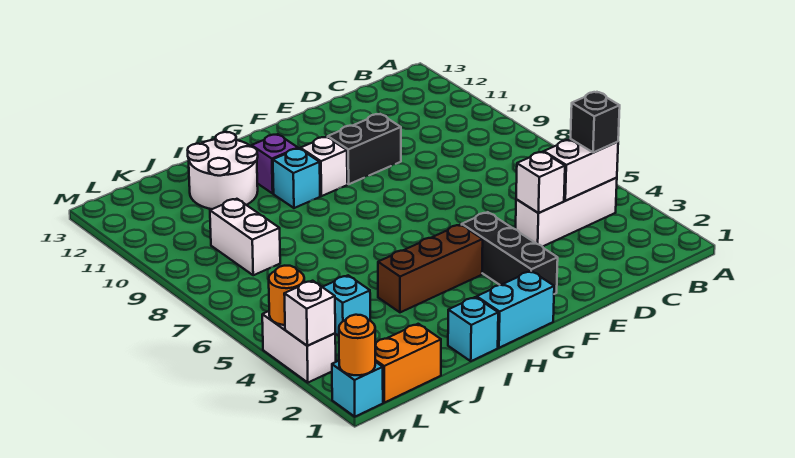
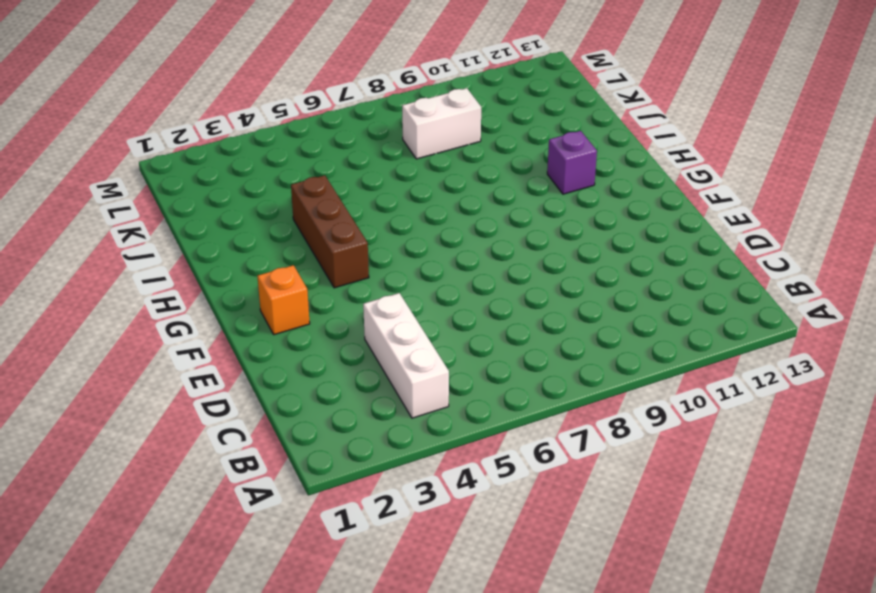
orange 1x1 brick [257,265,310,335] -> black 1x3 brick [462,212,558,294]
none -> black 1x2 brick [328,114,401,184]
none -> cyan 1x2 brick [477,271,554,348]
none -> white 1x1 brick [300,137,347,196]

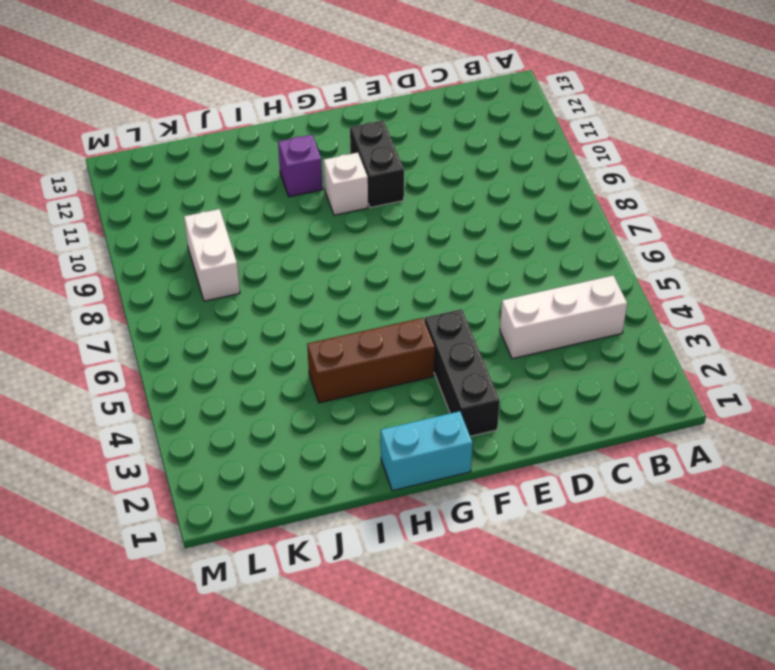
black 1x2 brick [350,120,404,208] -> black 1x2 brick turned to [328,114,401,184]
none -> cyan 1x1 brick [273,149,320,208]
none -> cyan 1x1 brick [448,297,498,361]
none -> white 2x2 round brick [188,132,258,209]

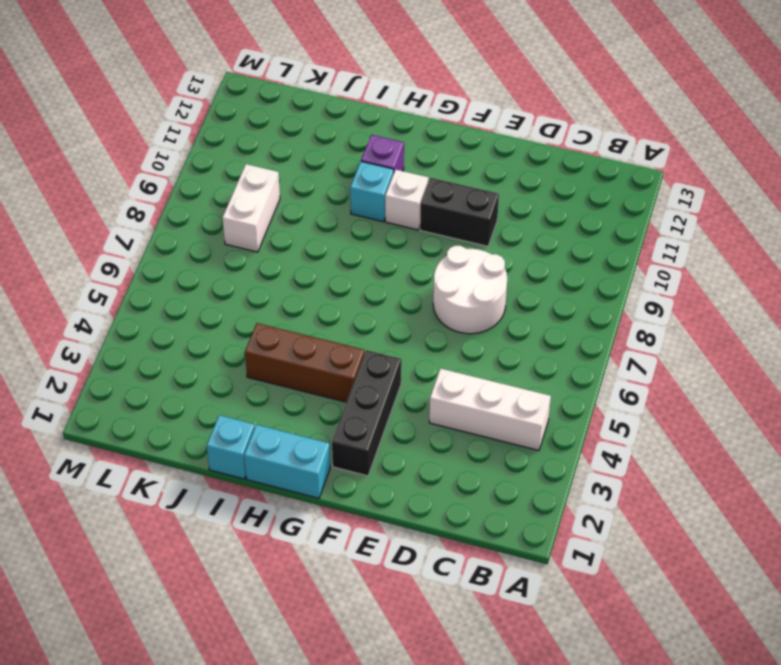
white 2x2 round brick [433,246,507,334] -> white 2x2 round brick moved to [188,132,258,209]
none -> orange 1x2 brick [375,324,441,403]
none -> cyan 1x1 brick [323,275,370,336]
none -> cyan 1x1 brick [332,361,383,417]

